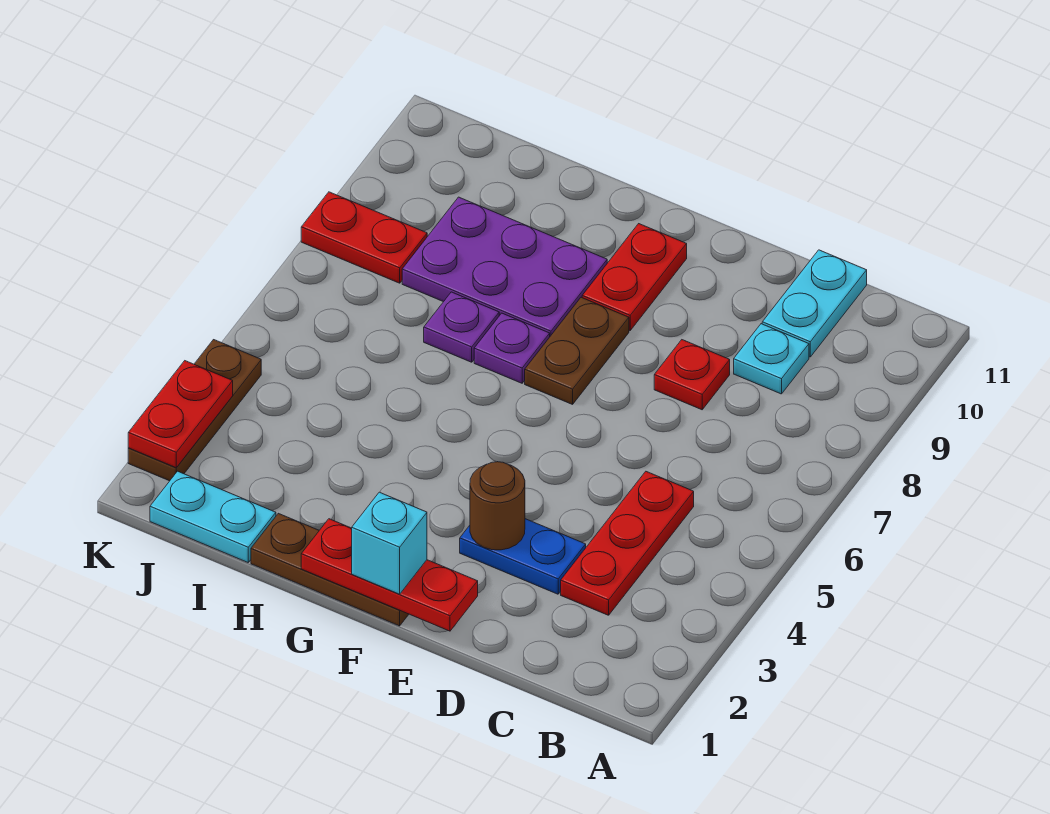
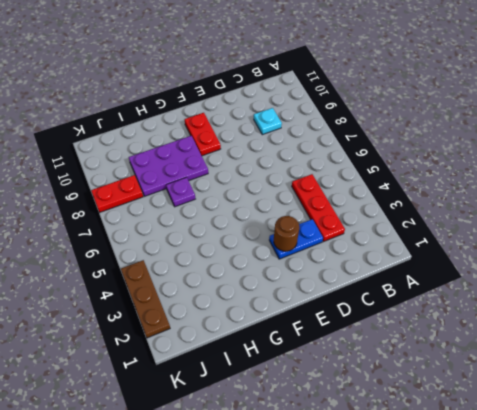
none -> cyan 1x2 plate [762,250,867,357]
none -> red 1x1 plate [654,340,730,410]
none -> brown 1x3 plate [251,513,409,626]

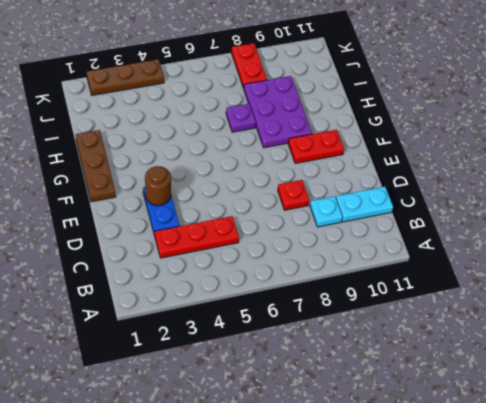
none -> brown 1x2 plate [525,297,629,404]
none -> purple 1x1 plate [474,313,550,383]
none -> cyan 1x2 plate [150,471,276,562]

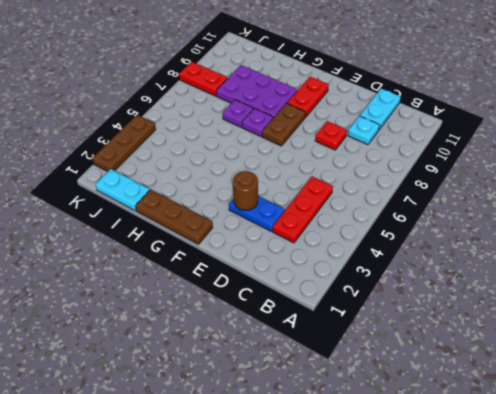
none -> red 1x3 plate [301,519,478,631]
none -> red 1x2 plate [128,361,233,468]
none -> cyan 1x1 brick [352,492,427,594]

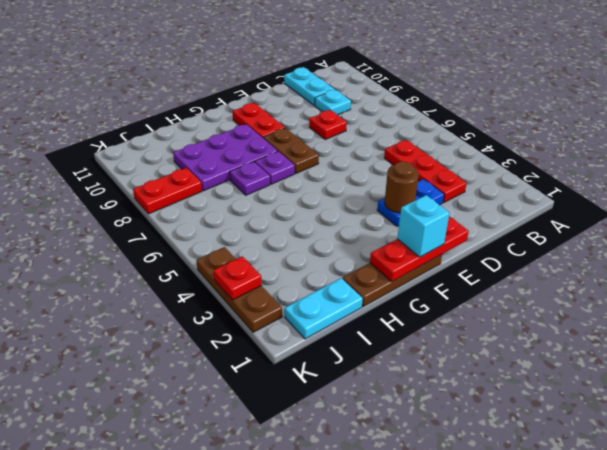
red 1x1 plate [213,256,262,300] -> red 1x2 plate [128,361,233,468]

